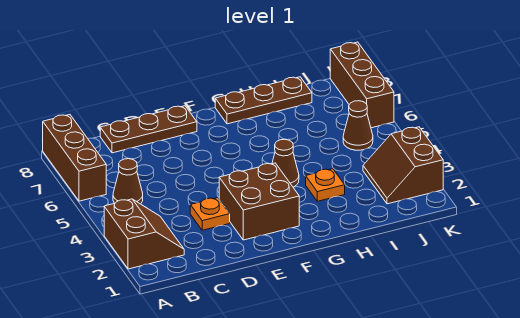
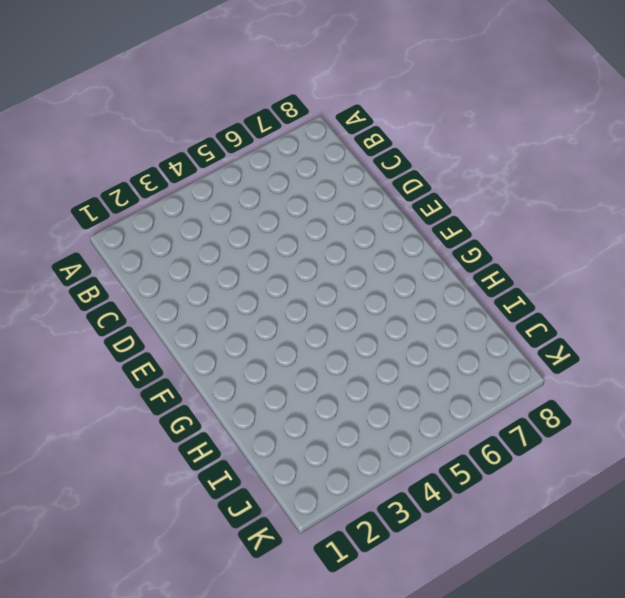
none -> brown 2x2 slope [104,199,184,269]
none -> brown 1x3 brick [43,115,106,201]
none -> brown 1x1 cone [113,159,143,204]

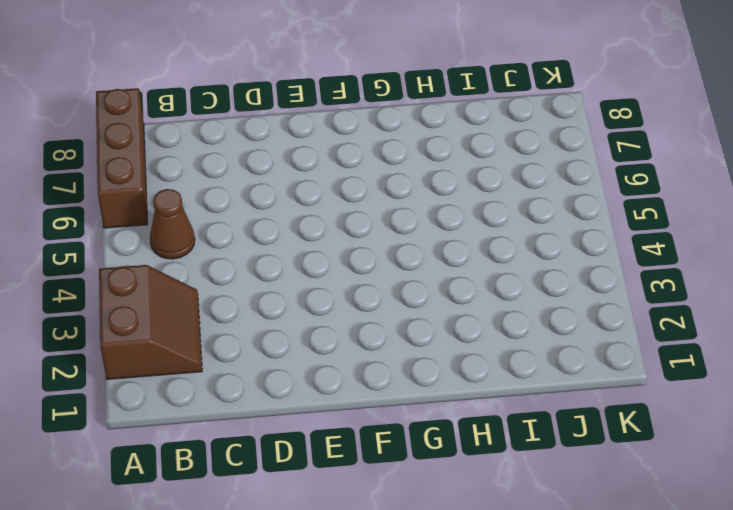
none -> brown 1x3 plate [100,106,197,153]
none -> orange 1x1 plate [190,198,230,230]
none -> brown 2x2 brick [219,163,299,240]

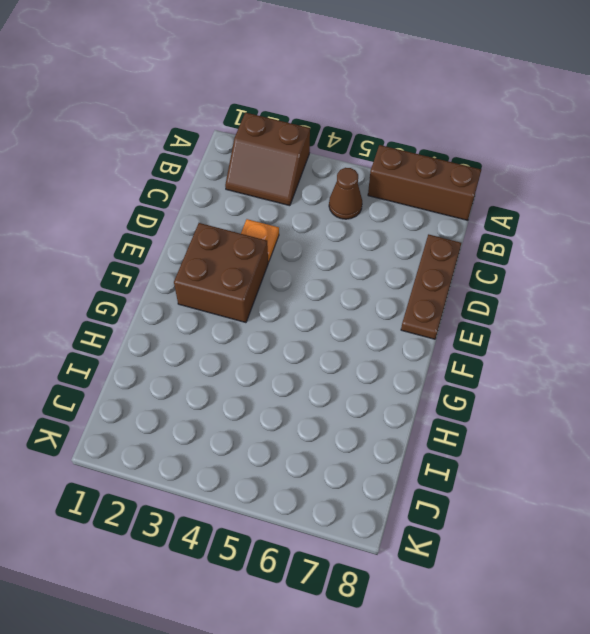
none -> brown 1x1 cone [272,139,299,187]
none -> brown 1x3 plate [215,77,312,124]
none -> orange 1x1 plate [306,169,345,201]

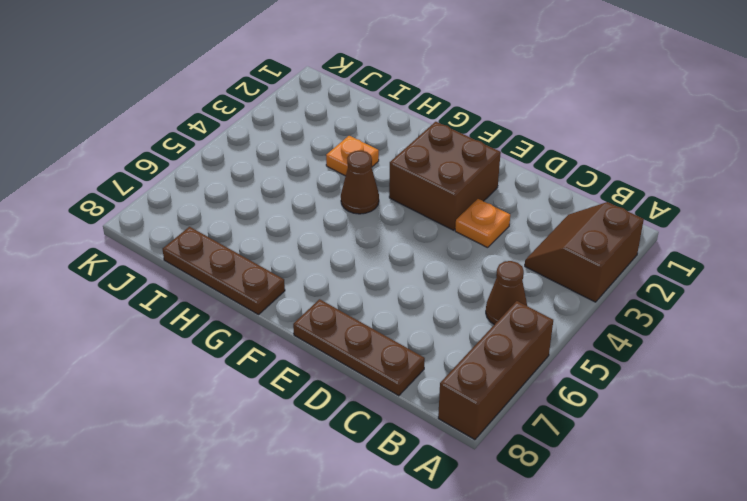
none -> brown 2x2 slope [363,127,443,204]
none -> brown 1x1 cone [343,101,373,150]
none -> brown 1x3 brick [330,42,394,128]

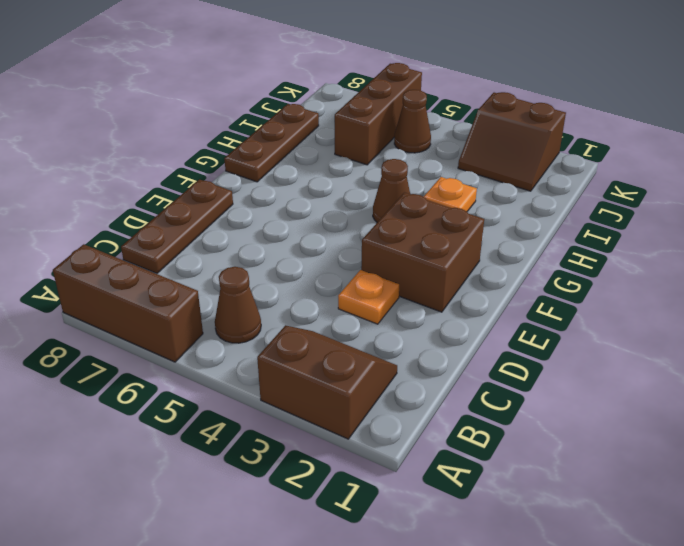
brown 1x3 brick [335,63,422,165] -> brown 1x3 brick turned to [330,42,394,128]

